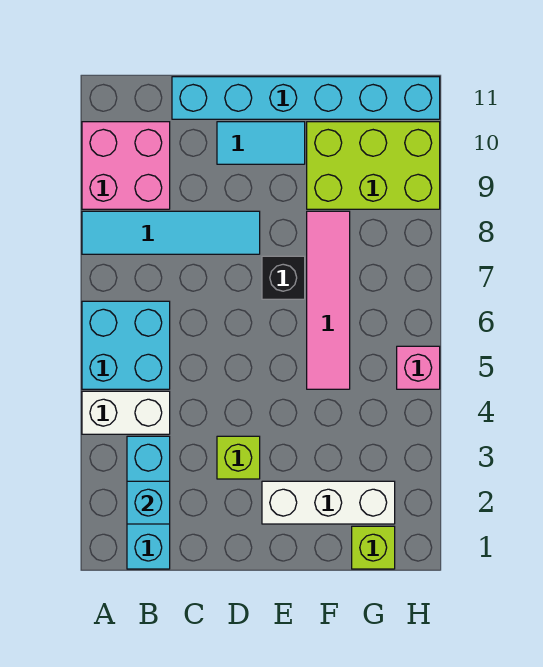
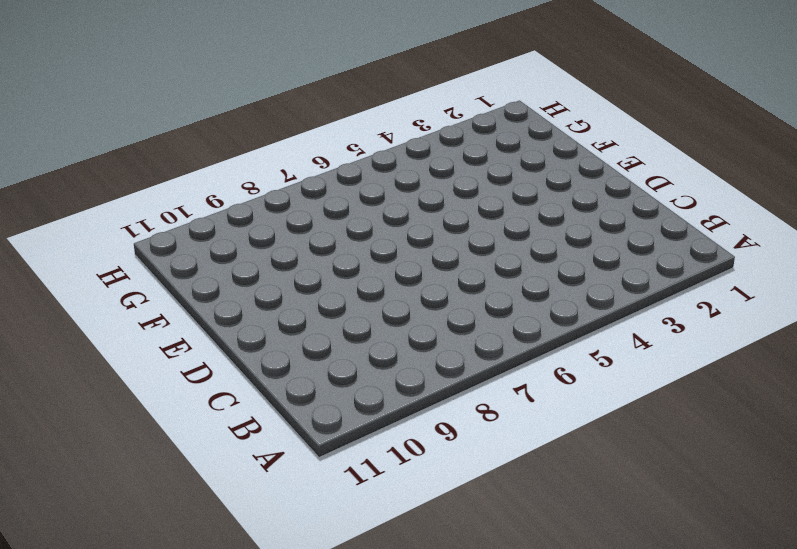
none -> white 1x2 brick [82,391,170,434]
none -> cyan 2x2 brick [82,301,170,389]
none -> cyan 1x4 tile [82,211,260,254]

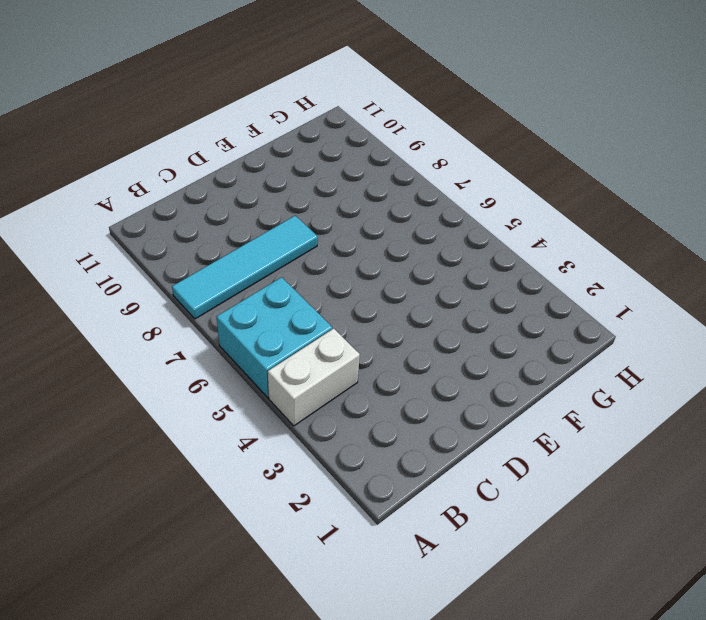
none -> pink 2x2 brick [82,122,170,209]
none -> cyan 1x3 brick [127,436,170,569]
none -> cyan 1x6 brick [172,77,440,119]

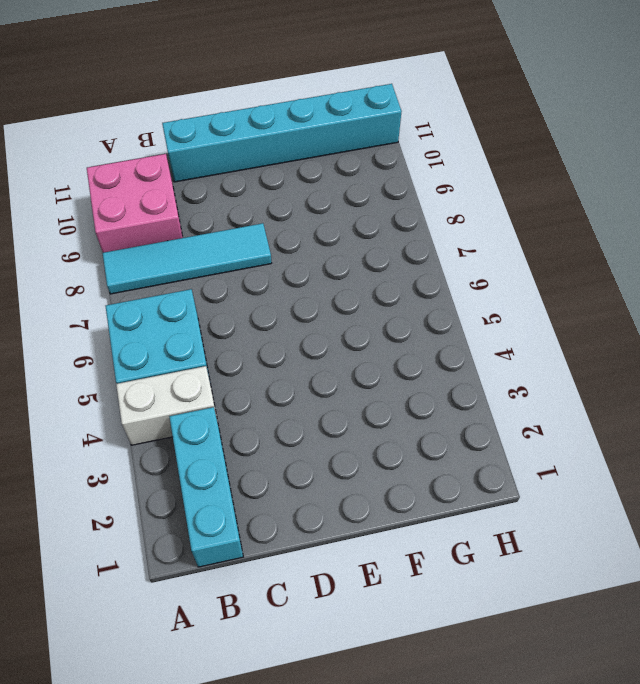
none -> lime 1x1 brick [217,436,260,479]
none -> cyan 1x2 tile [217,122,305,164]
none -> white 1x3 brick [262,481,395,524]

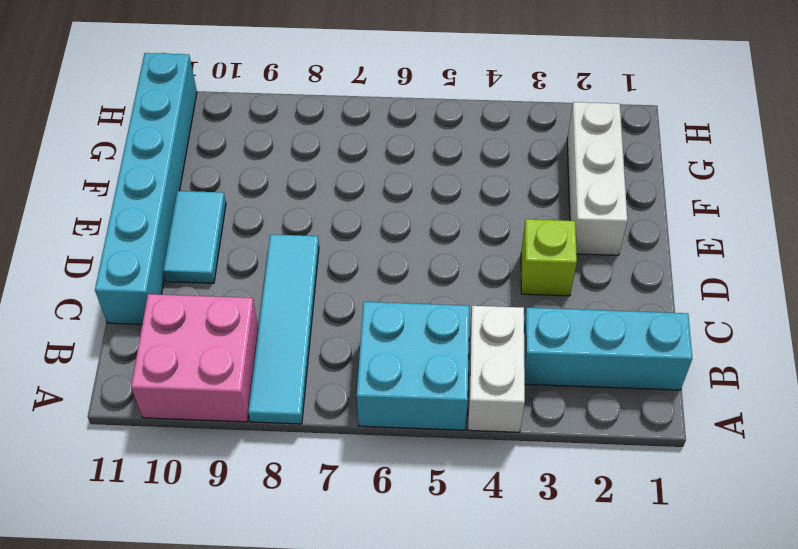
none -> black 1x1 brick [262,256,305,299]
none -> pink 1x4 tile [307,211,350,389]
none -> lime 2x3 brick [307,122,440,209]

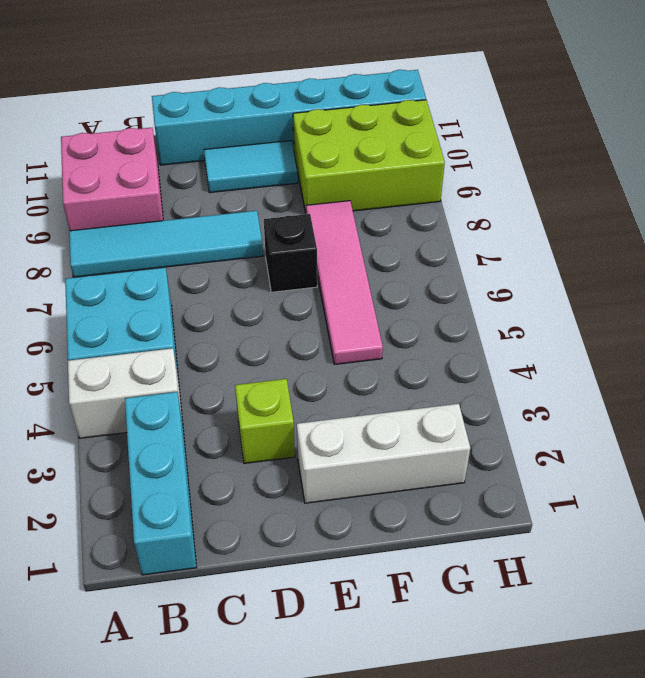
none -> lime 1x1 brick [352,526,395,569]
none -> pink 1x1 brick [397,346,440,389]
none -> cyan 1x1 brick [127,481,170,524]

